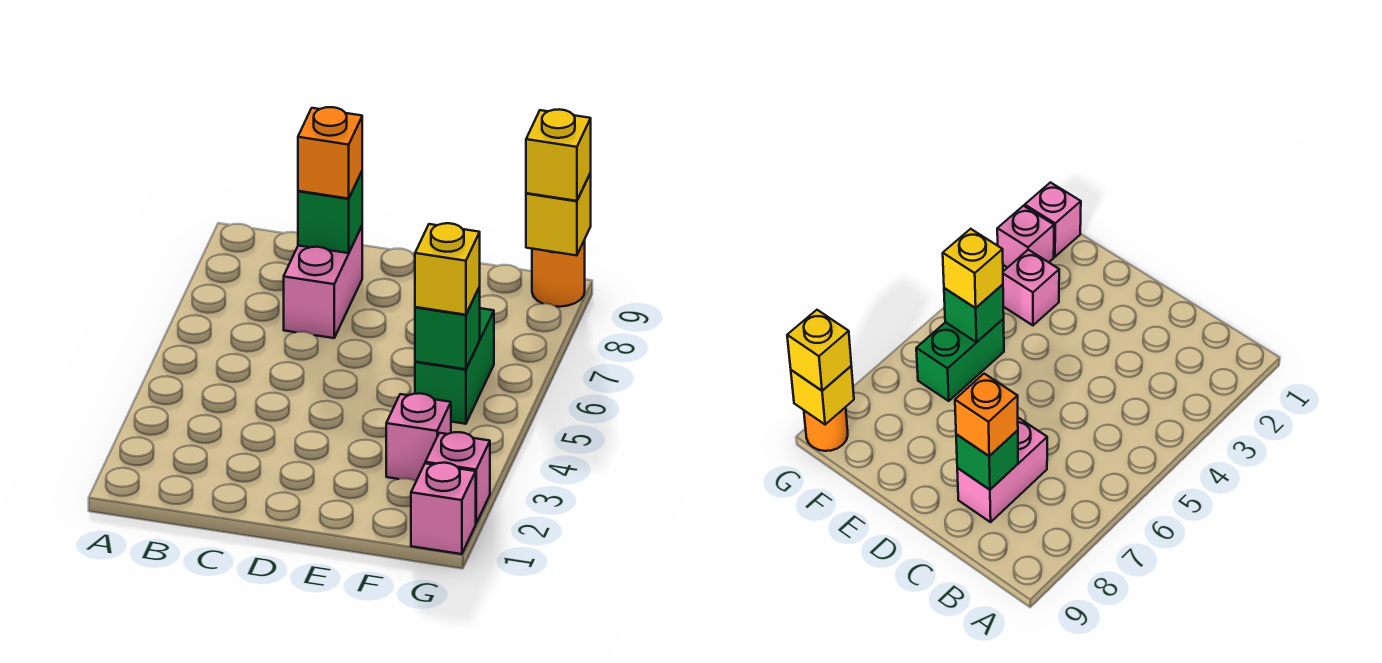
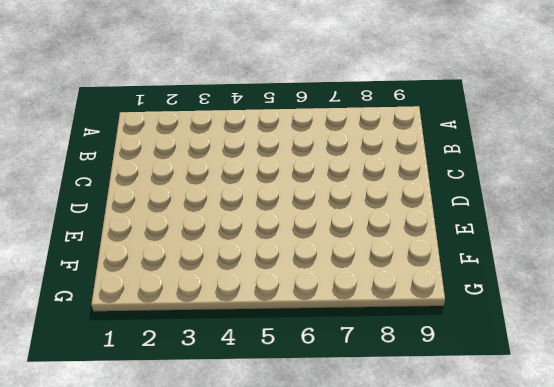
none -> pink 1x2 brick [284,226,362,338]
none -> pink 1x1 brick [386,393,451,481]
none -> green 1x2 brick [415,308,494,424]

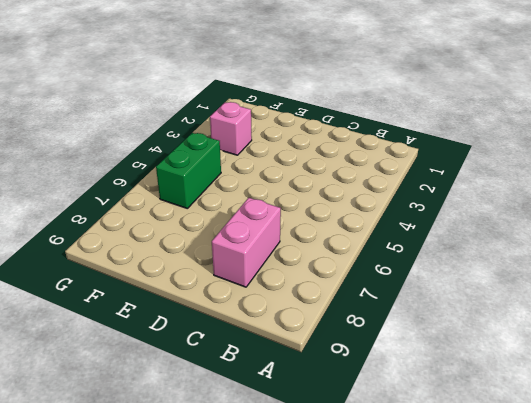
none -> pink 1x1 brick [411,463,476,554]
none -> pink 1x1 brick [425,432,490,523]
none -> orange 1x1 round brick [532,240,585,307]

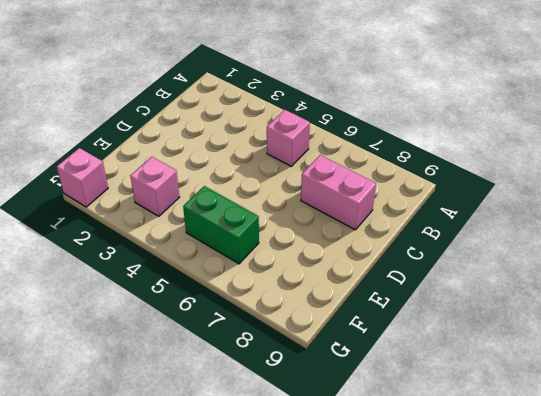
pink 1x1 brick [267,110,310,166] -> pink 1x1 brick moved to [425,432,490,523]
none -> orange 1x1 round brick [532,240,585,307]
none -> green 1x1 brick [298,172,362,253]
none -> green 1x1 brick [415,287,480,369]

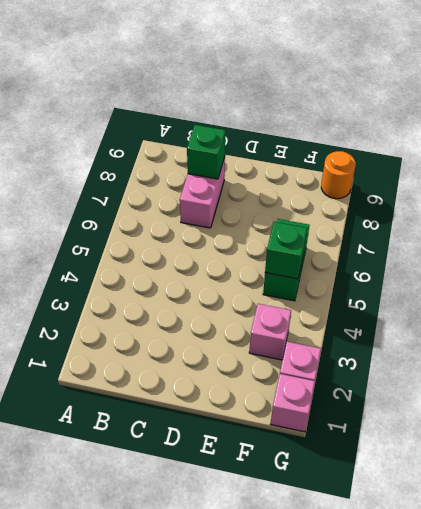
none -> yellow 1x1 brick [526,173,591,255]
none -> orange 1x1 brick [298,107,362,199]
none -> yellow 1x1 brick [415,223,480,315]

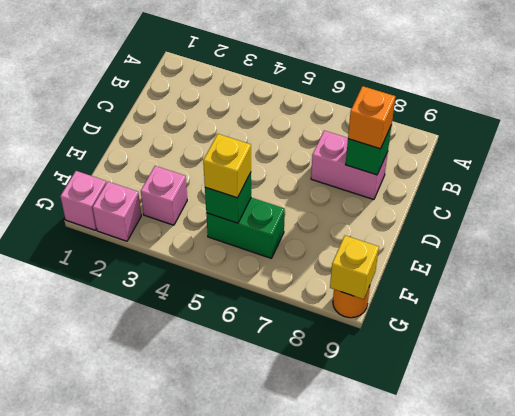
none -> yellow 1x1 brick [526,109,591,201]

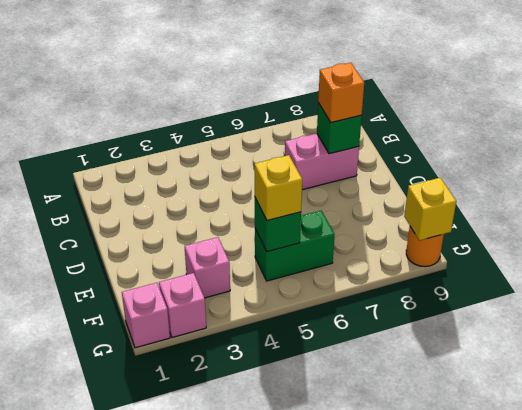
none -> yellow 1x1 brick [526,109,591,201]

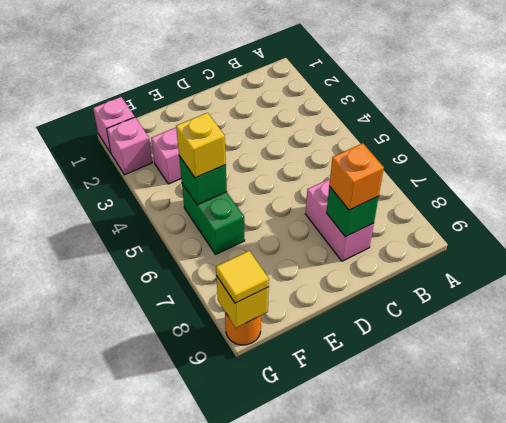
yellow 1x1 tile [216,251,269,303] -> yellow 1x1 brick [526,109,591,201]

